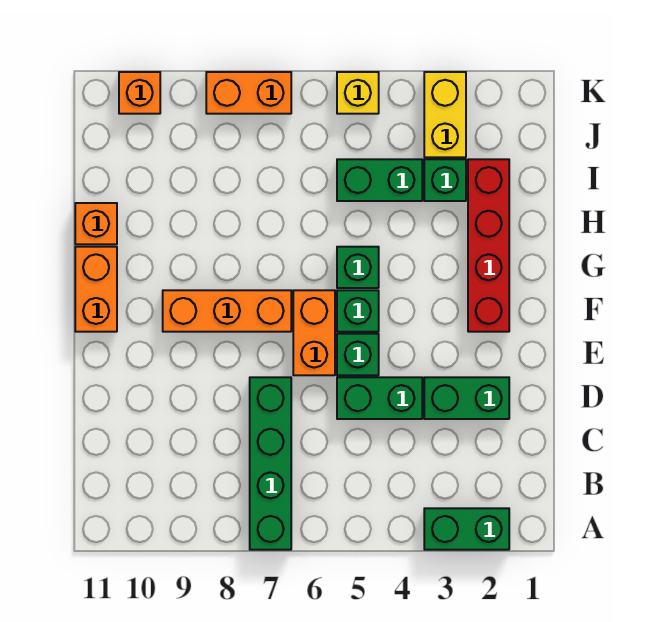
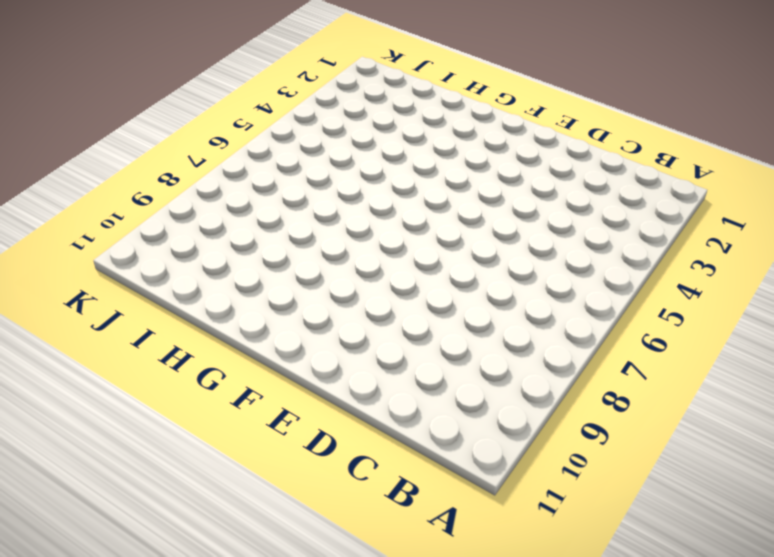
none -> green 1x2 brick [424,508,509,550]
none -> green 1x4 brick [250,377,291,550]
none -> green 1x2 brick [424,377,509,419]

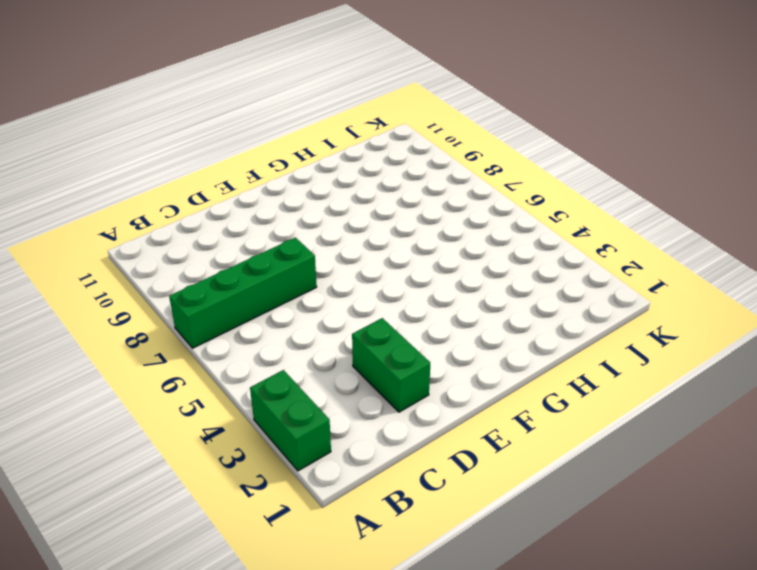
none -> green 1x2 brick [337,377,422,419]
none -> green 1x1 brick [337,334,379,375]
none -> orange 1x2 brick [293,290,335,375]

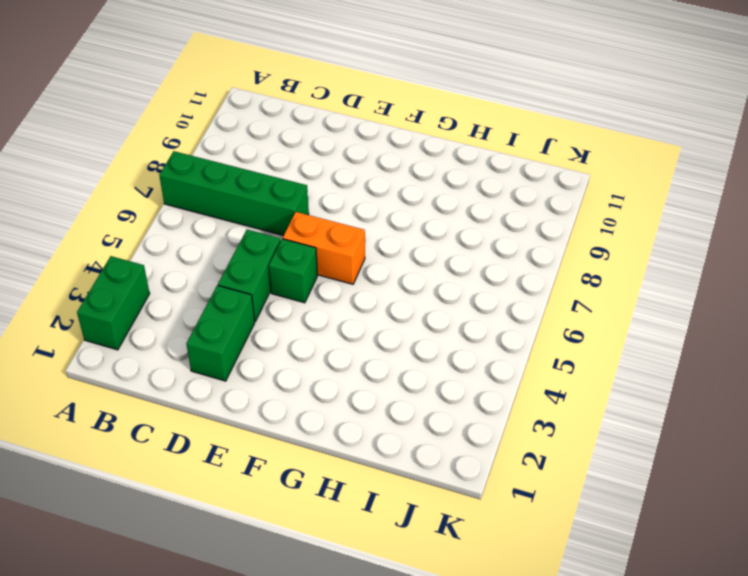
none -> red 1x4 brick [468,159,509,332]
none -> green 1x1 brick [337,290,379,332]
none -> orange 1x3 brick [163,290,291,332]

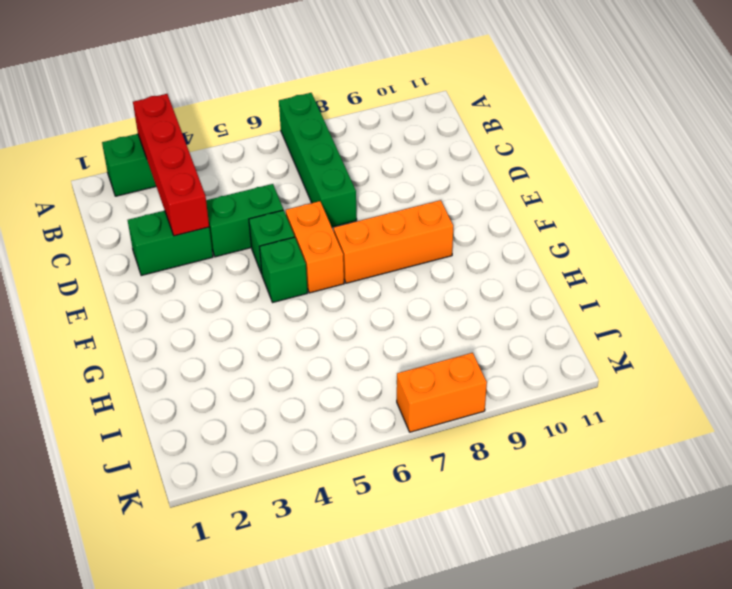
red 1x4 brick [133,94,209,236] -> red 1x4 brick moved to [468,159,509,332]
none -> orange 1x2 brick [75,247,117,332]
none -> green 1x1 brick [337,247,379,288]
none -> orange 1x1 brick [75,203,117,244]

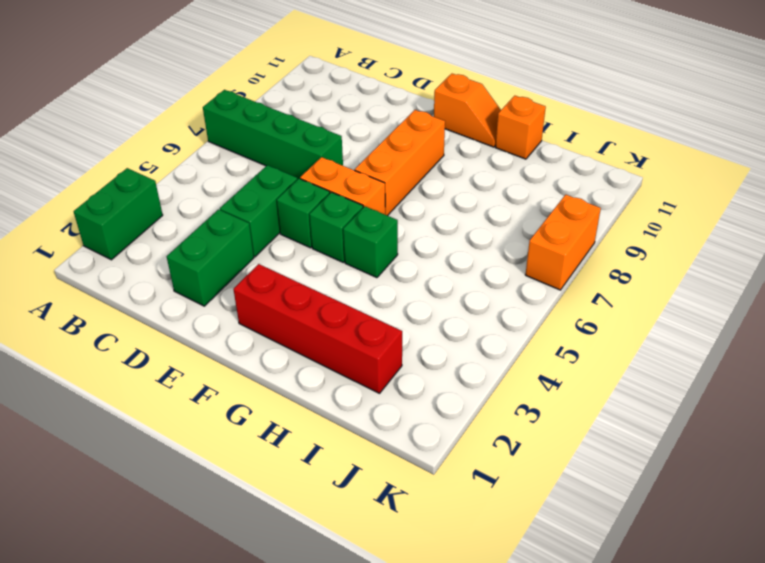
orange 1x2 slope [434,74,501,147] -> orange 1x2 brick [75,247,117,332]
none -> green 1x1 brick [424,159,466,201]
none -> green 1x2 brick [337,159,422,201]
none -> yellow 1x2 brick [424,72,466,157]

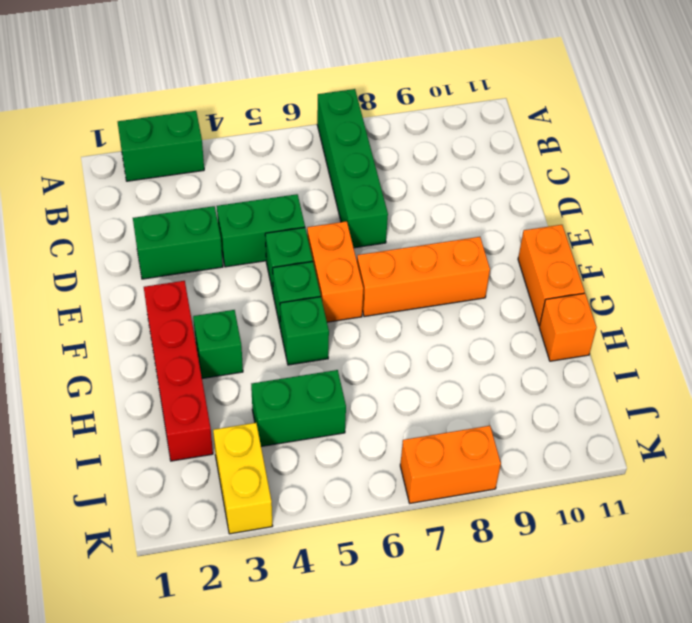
green 1x1 brick [193,310,243,378] -> green 1x1 brick moved to [424,159,466,201]
none -> yellow 1x1 brick [337,72,379,114]
none -> orange 1x1 brick [119,72,160,114]

